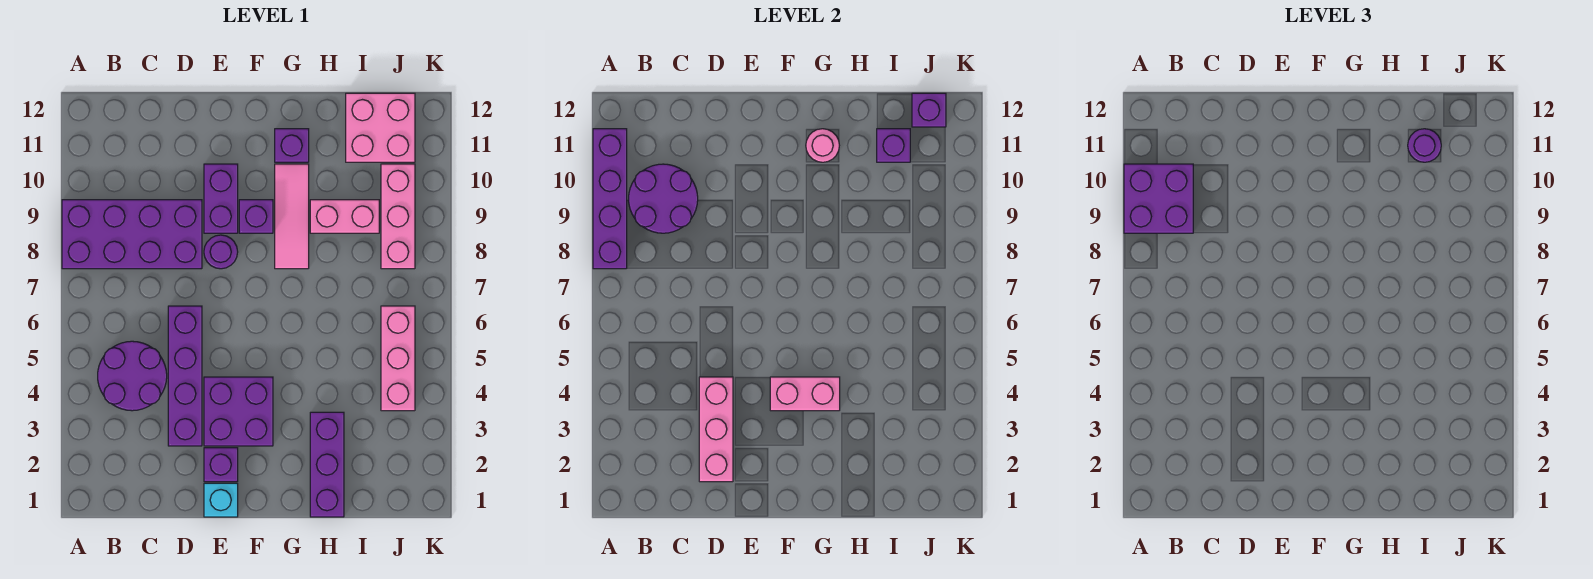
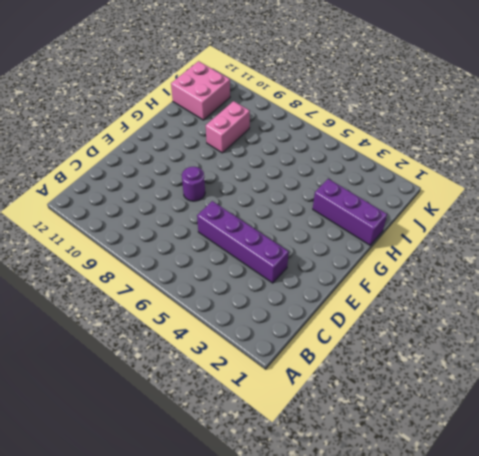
none -> purple 2x4 brick [62,200,202,269]
none -> purple 2x2 round brick [98,341,167,411]
none -> cyan 1x1 brick [204,483,238,517]

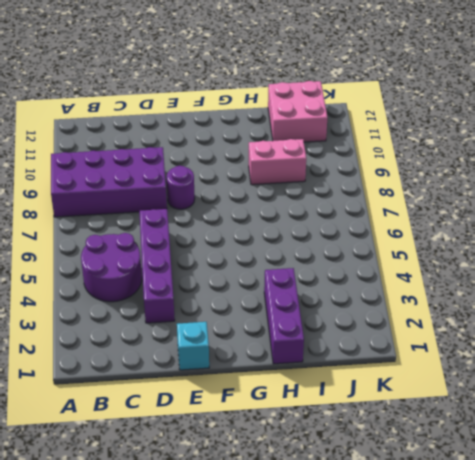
none -> purple 1x1 brick [204,448,238,482]
none -> purple 2x2 brick [204,377,273,446]
none -> purple 1x2 brick [204,164,238,233]

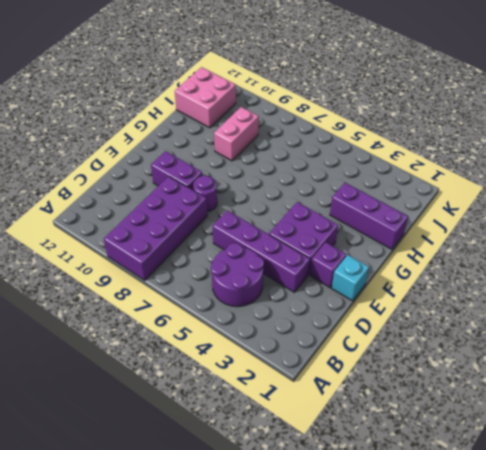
none -> purple 1x1 brick [239,200,273,233]
none -> pink 1x3 tile [275,164,309,269]
none -> purple 1x1 brick [275,129,309,162]

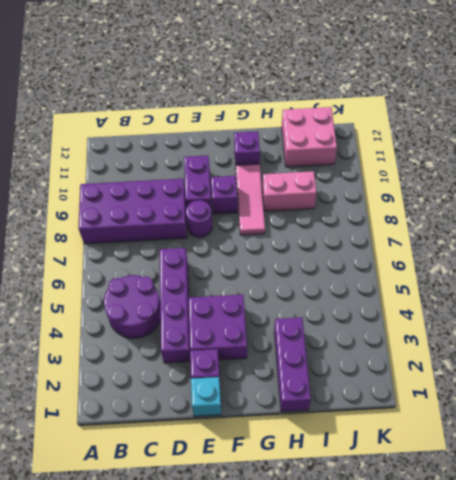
none -> pink 1x3 brick [381,306,415,411]
none -> pink 1x3 brick [381,164,415,269]
none -> purple 1x4 brick [593,129,627,269]

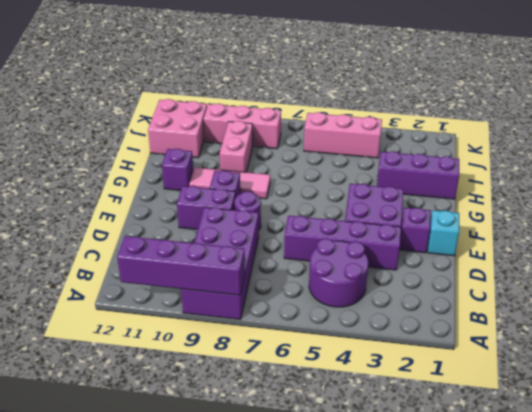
none -> purple 2x2 round brick [629,164,698,233]
none -> pink 1x3 brick [699,377,733,482]
none -> pink 1x2 brick [770,377,840,411]

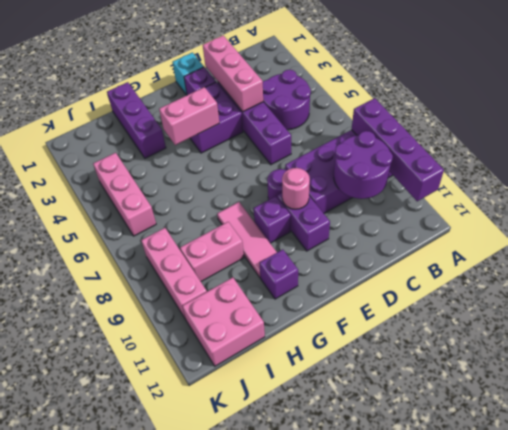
pink 1x1 round brick [282,168,310,209] -> pink 1x1 round brick moved to [806,129,839,162]
none -> purple 1x1 brick [877,129,910,162]
none -> purple 1x1 brick [912,93,946,127]
none -> purple 2x2 brick [1124,164,1193,233]

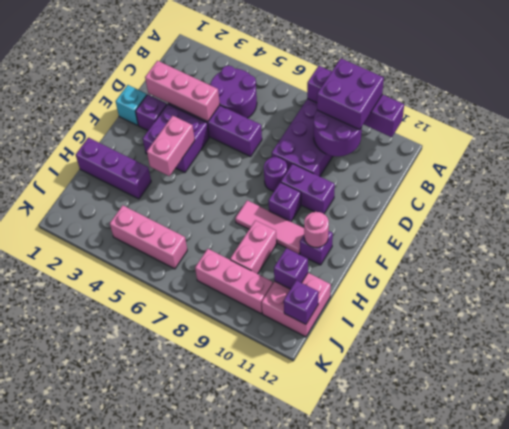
none -> purple 1x1 round brick [1408,129,1441,162]

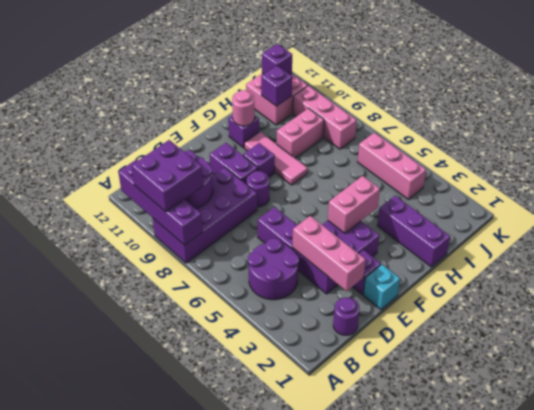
purple 1x1 round brick [333,298,360,335] -> purple 1x1 round brick moved to [1408,129,1441,162]

